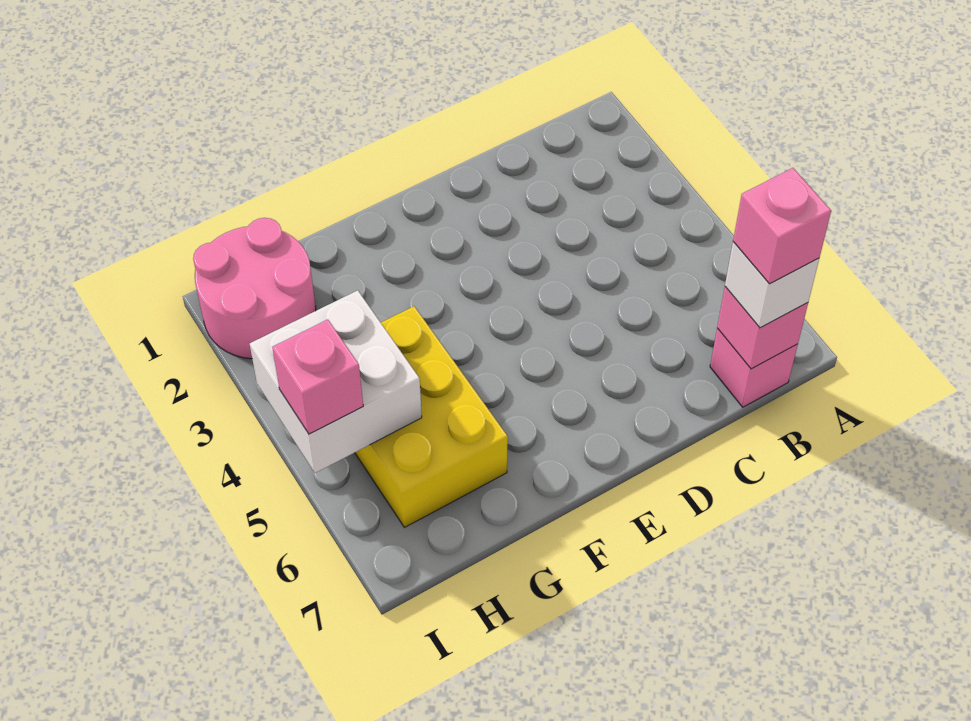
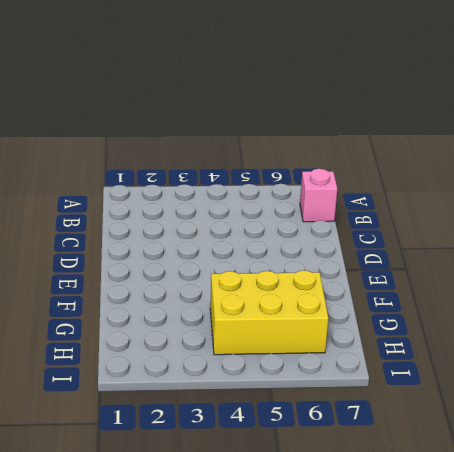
none -> pink 2x2 round brick [193,218,316,359]
none -> pink 1x1 brick [717,287,808,369]

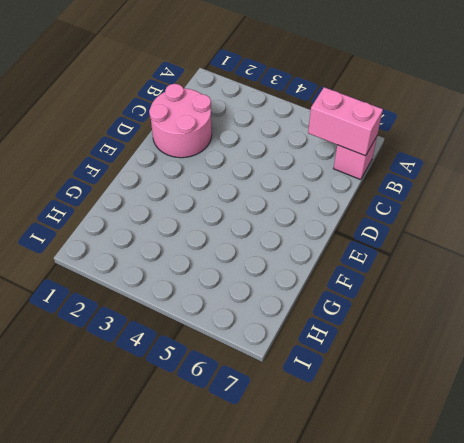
pink 1x2 brick [308,87,383,156] -> pink 1x1 brick [717,287,808,369]
pink 2x2 round brick [149,84,212,158] -> pink 2x2 round brick moved to [193,218,316,359]
none -> yellow 2x3 brick [355,306,508,527]
none -> white 2x2 brick [250,290,422,473]

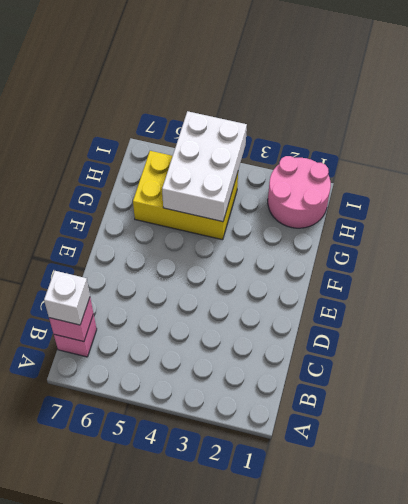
white 2x3 brick [162,111,247,222] -> white 2x2 brick [250,290,422,473]
none -> pink 1x1 brick [272,320,363,434]
none -> pink 1x1 brick [733,168,831,284]

